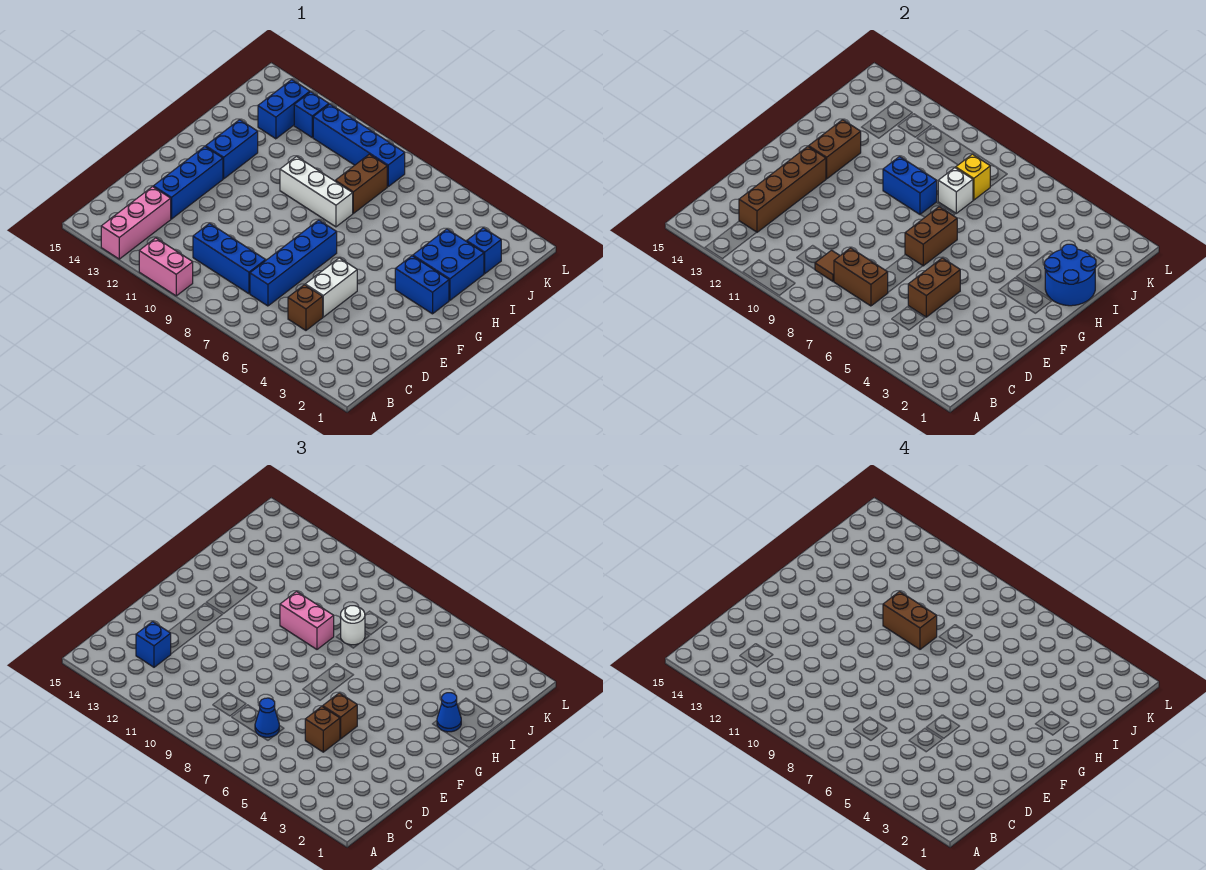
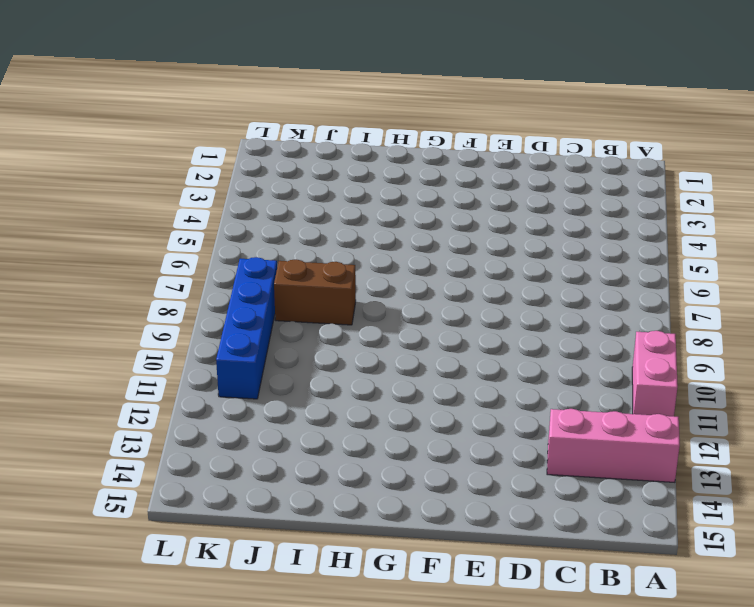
none -> brown 1x1 brick [288,285,323,330]
none -> blue 1x4 brick [250,220,337,306]
none -> blue 1x3 brick [193,223,266,294]
none -> white 1x2 brick [305,258,357,317]

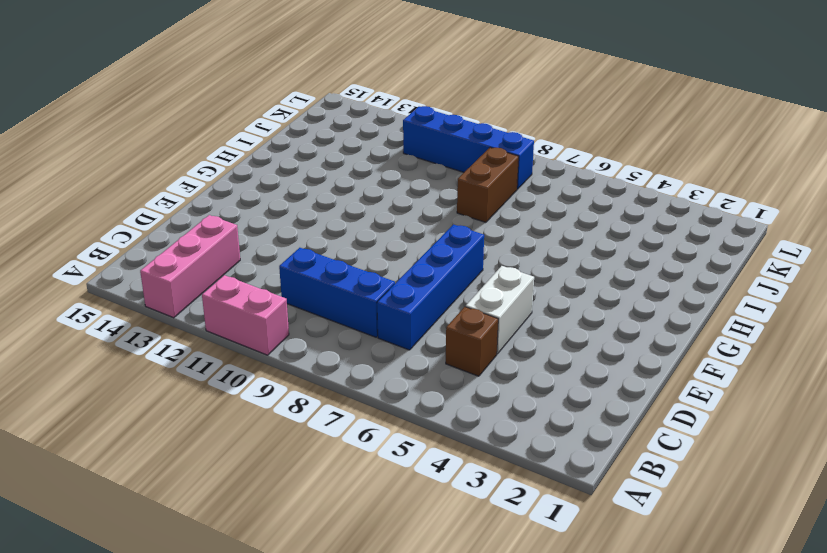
none -> blue 1x3 brick [153,147,223,219]
none -> blue 1x2 brick [395,256,449,314]
none -> blue 1x2 brick [206,120,258,179]
none -> blue 2x2 brick [413,229,484,300]

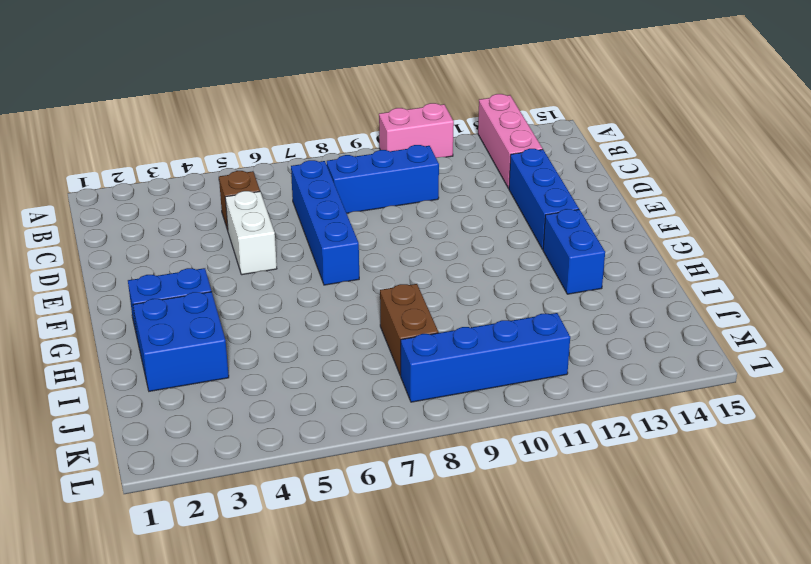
none -> white 1x3 brick [280,157,353,227]
none -> blue 1x1 brick [467,228,501,274]
none -> blue 1x2 brick [258,80,310,139]
none -> blue 1x1 brick [294,92,329,137]

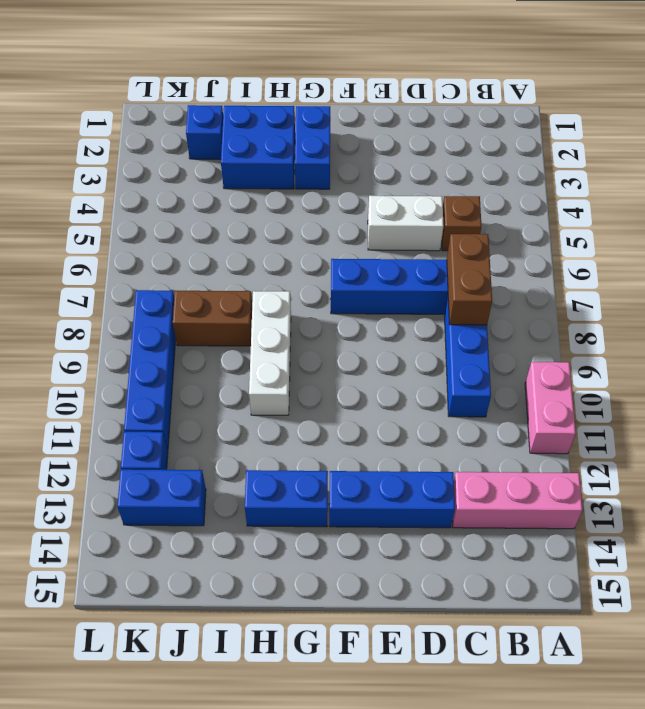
none -> brown 1x1 tile [815,250,840,281]
none -> brown 1x4 brick [739,147,826,232]
none -> brown 1x2 brick [908,258,960,317]
none -> brown 1x2 brick [905,207,957,266]

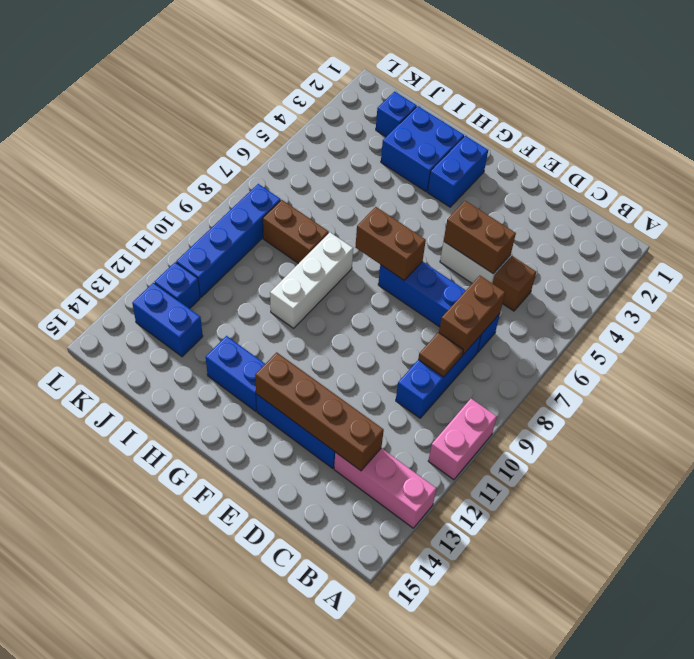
none -> brown 1x2 brick [809,120,861,179]
none -> blue 2x2 round brick [1045,244,1096,306]
none -> blue 1x2 brick [883,157,937,215]
none -> white 1x1 brick [938,168,973,213]

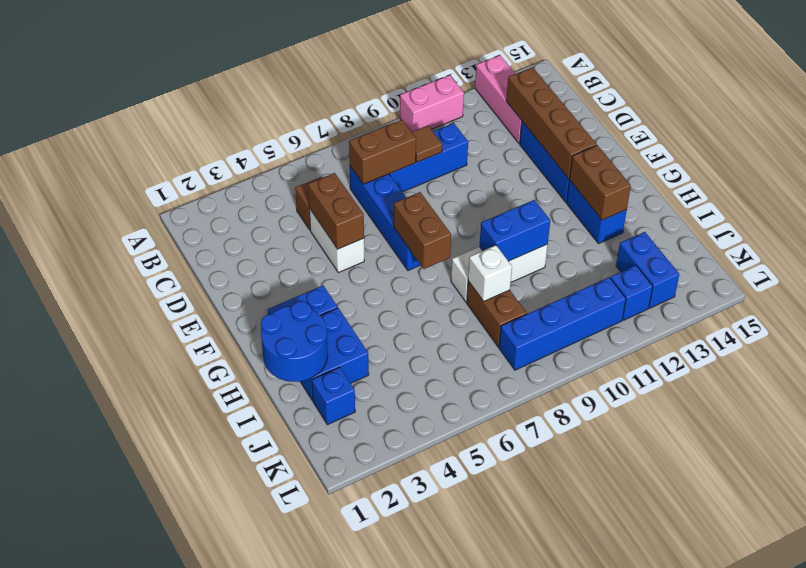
none -> yellow 1x1 brick [956,154,990,200]
none -> blue 1x1 cone [255,698,279,737]
none -> blue 1x1 brick [136,622,171,667]
none -> brown 1x1 brick [305,707,340,752]

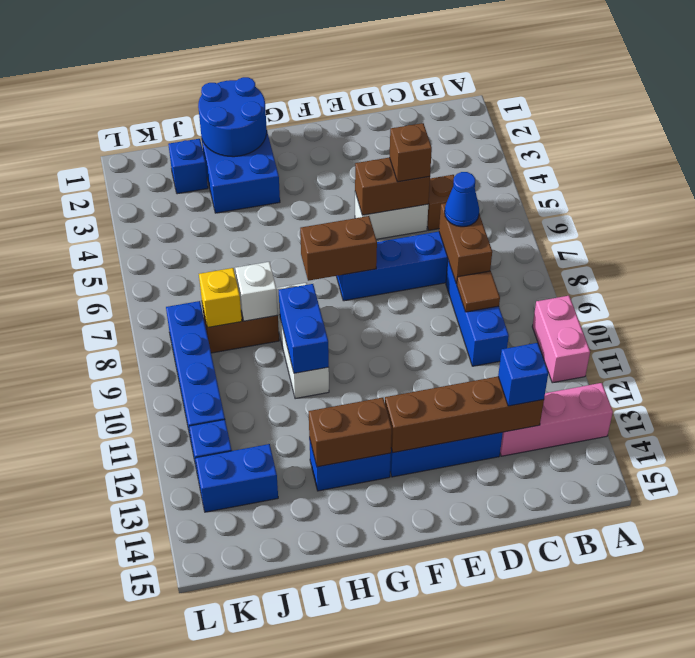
none -> blue 1x2 brick [395,256,449,314]
none -> brown 1x1 brick [323,693,357,739]
none -> blue 1x1 cone [437,693,461,732]
none -> pink 1x2 brick [280,592,334,649]

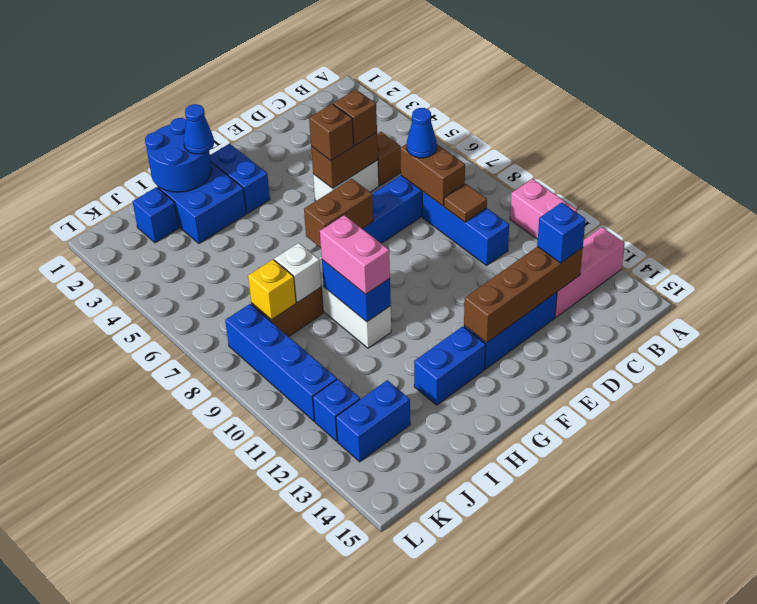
none -> brown 1x2 brick [809,120,861,179]
none -> white 1x1 round brick [341,606,365,645]
none -> brown 1x2 brick [883,592,937,649]

